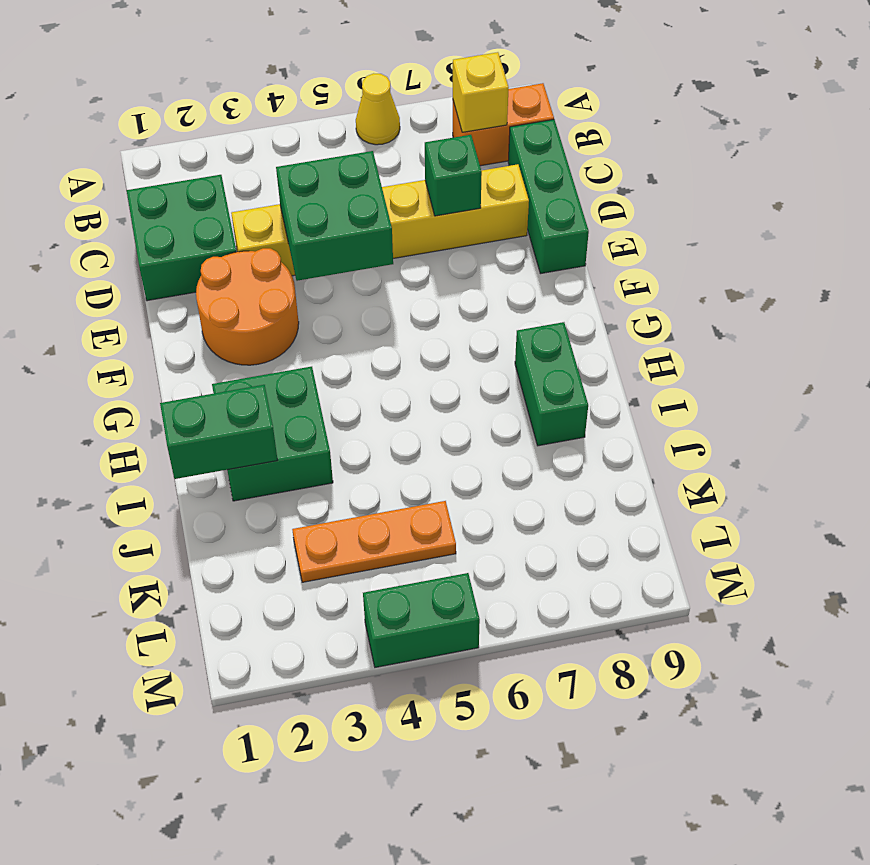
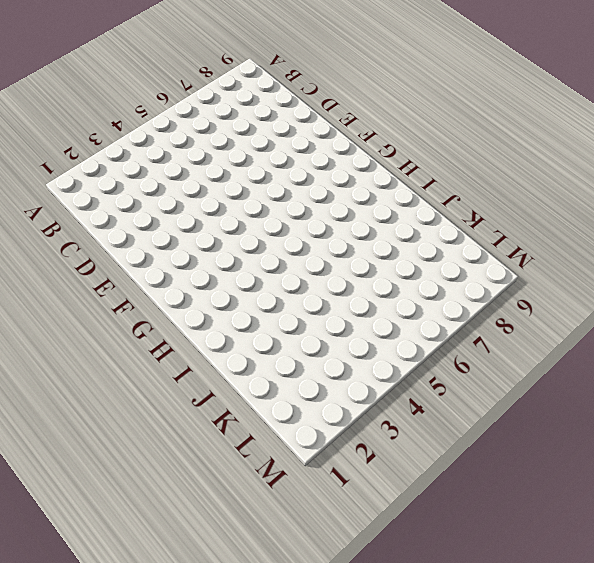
none -> yellow 1x1 cone [356,73,400,145]
none -> orange 1x2 brick [453,83,554,166]
none -> green 2x2 brick [127,175,236,301]

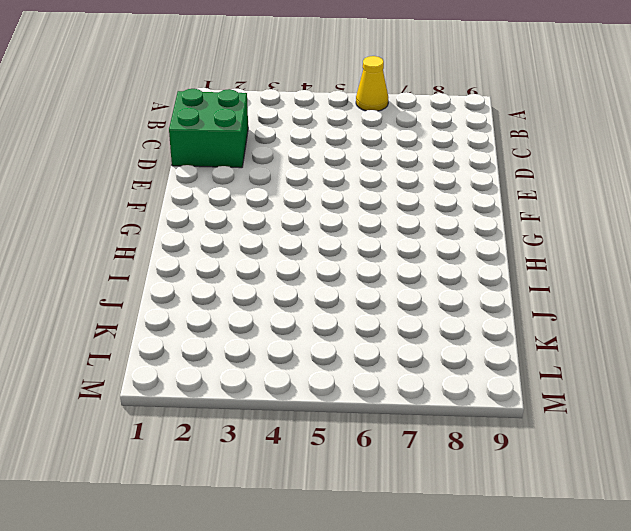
none -> orange 1x2 brick [453,83,554,166]
none -> green 1x3 brick [508,120,589,274]
none -> yellow 1x6 brick [231,164,529,276]

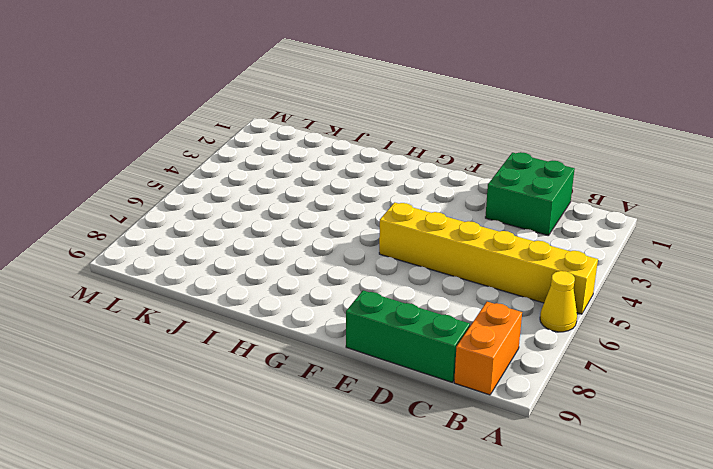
yellow 1x6 brick [379,202,598,314] -> yellow 1x6 brick turned to [231,164,529,276]
none -> orange 2x2 round brick [196,248,299,365]
none -> green 2x2 brick [212,367,333,501]
none -> green 1x2 brick [515,322,588,446]

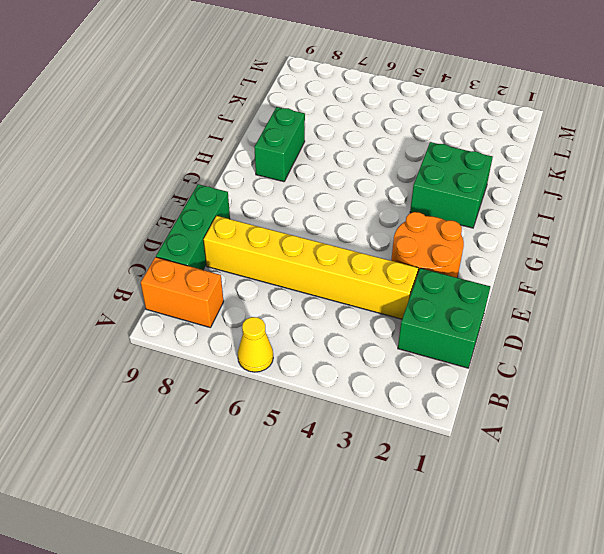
none -> orange 1x3 plate [292,501,456,582]
none -> green 1x2 brick [363,573,480,667]
none -> yellow 1x1 brick [453,52,509,132]

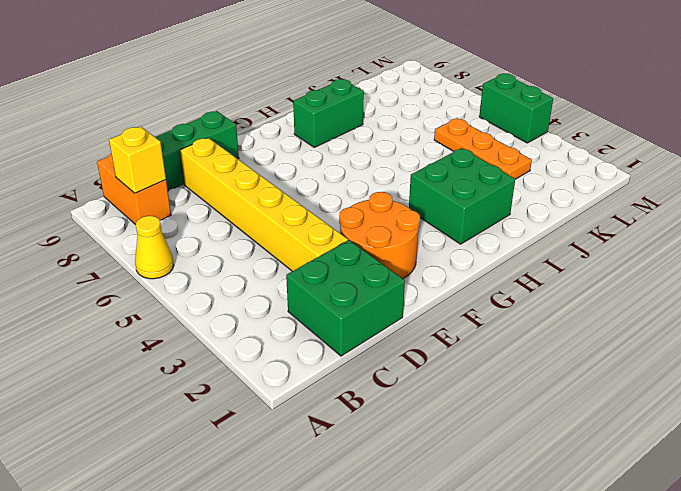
none -> green 2x2 brick [276,151,393,281]
none -> green 1x1 brick [425,135,482,216]
none -> green 1x2 brick [160,385,277,479]

